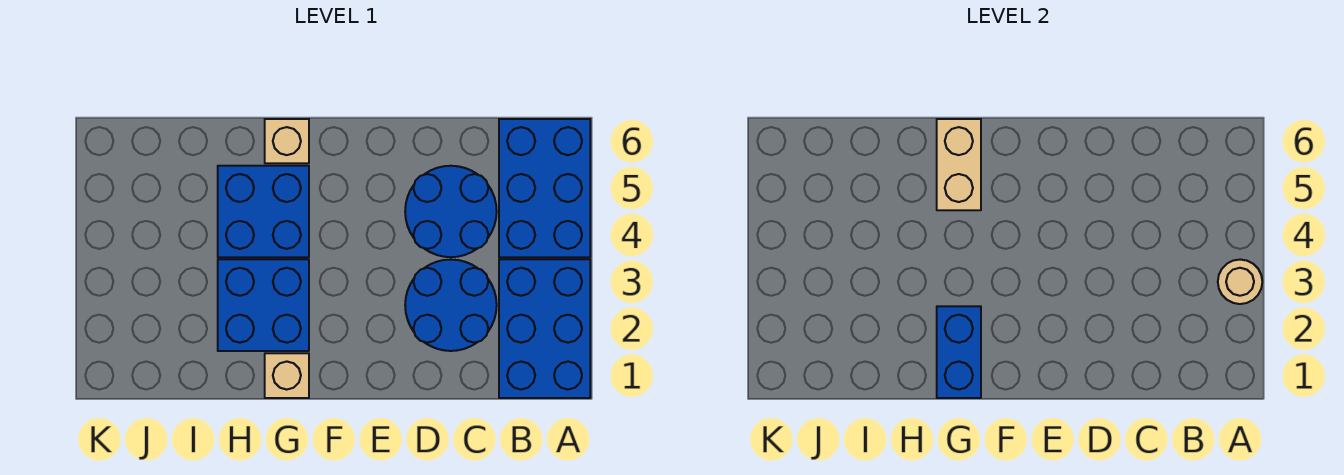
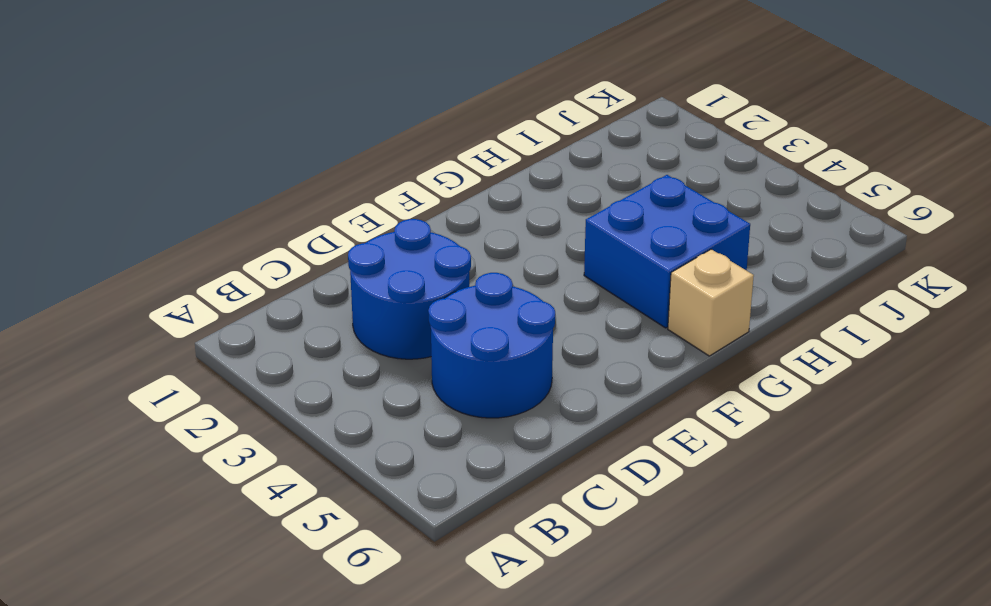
none -> blue 2x3 brick [499,259,590,398]
none -> blue 2x3 brick [499,119,590,257]

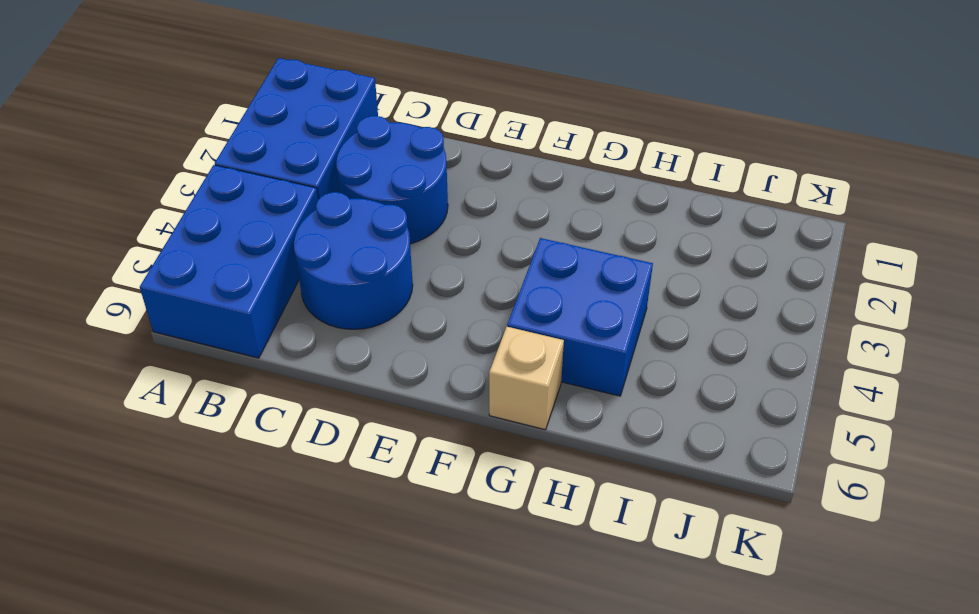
none -> tan 1x1 brick [265,353,309,398]
none -> blue 2x2 brick [218,259,309,351]

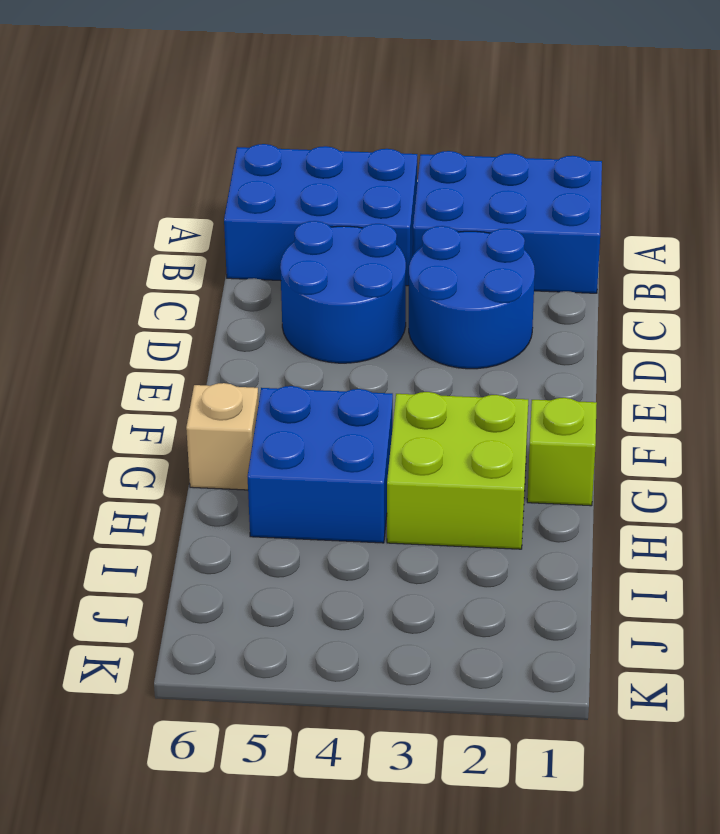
lime 1x1 brick [527,398,597,506] -> tan 1x1 brick [265,353,309,398]
lime 2x2 brick [387,392,528,549] -> blue 2x2 brick [218,259,309,351]
none -> tan 1x1 round brick [1218,260,1262,304]
none -> blue 1x2 brick [937,306,981,398]

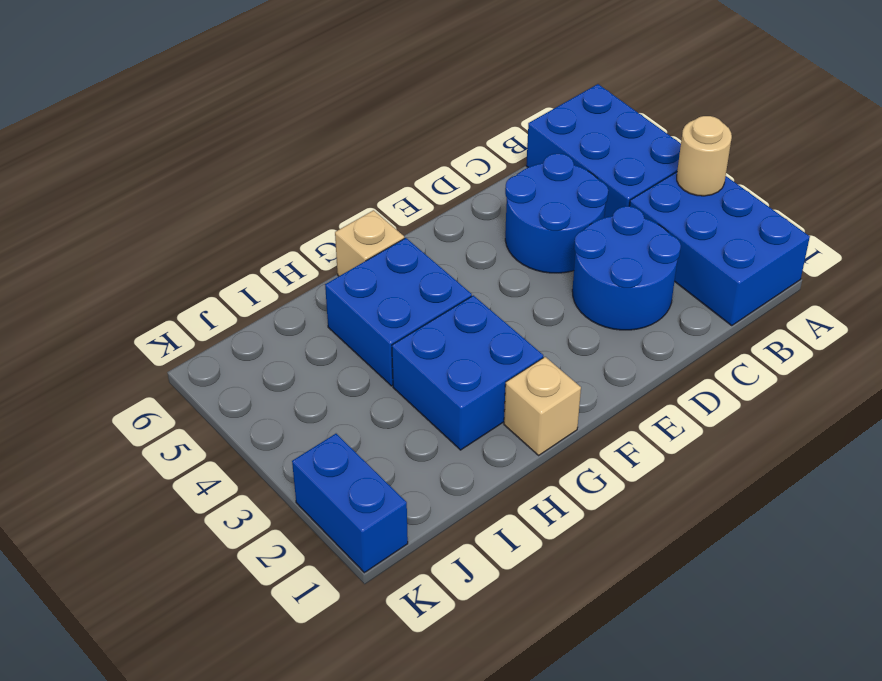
blue 1x2 brick [292,434,408,573] -> blue 1x2 brick moved to [937,306,981,398]
none -> tan 1x2 brick [937,119,981,210]

